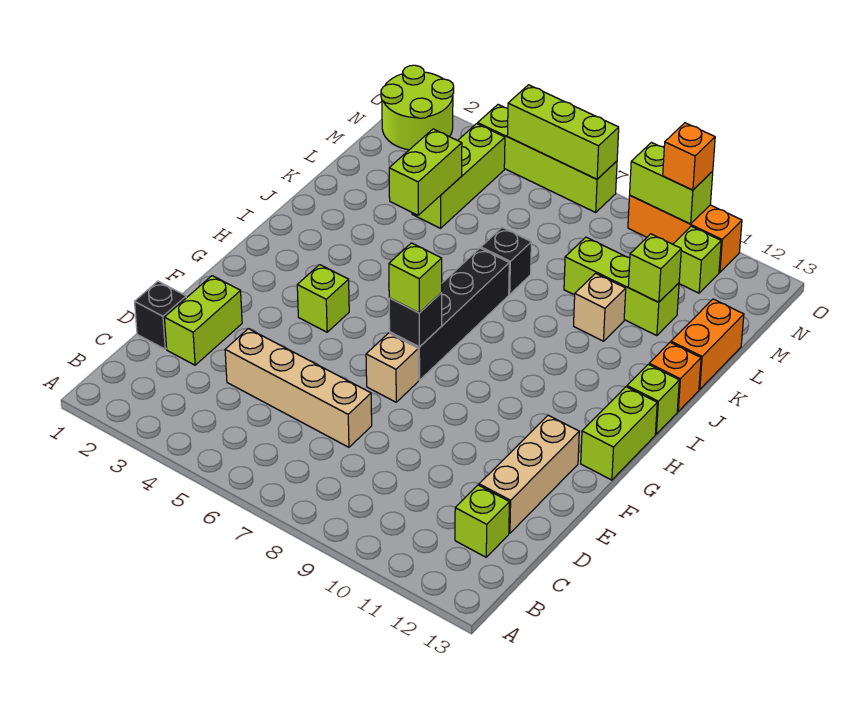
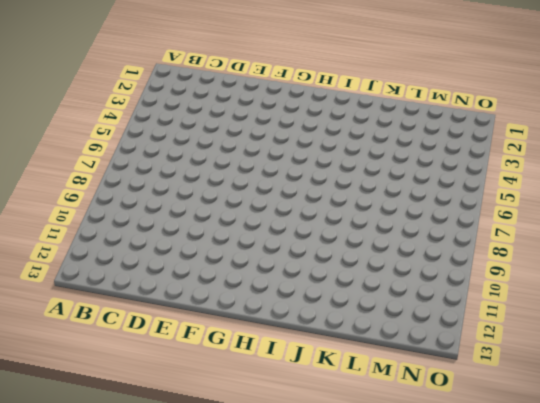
none -> lime 1x1 brick [455,485,509,557]
none -> black 1x1 brick [135,281,186,349]
none -> lime 1x2 brick [164,276,242,365]

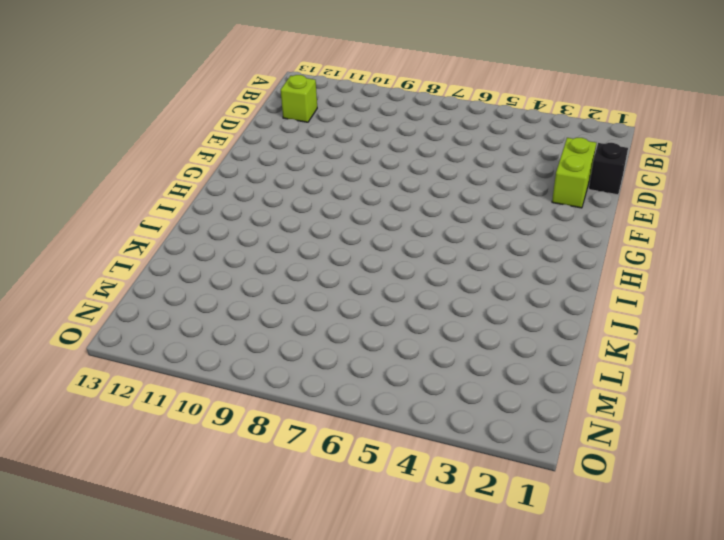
none -> tan 1x4 brick [225,329,372,447]
none -> tan 1x3 brick [479,415,579,533]
none -> tan 1x1 brick [366,333,418,402]

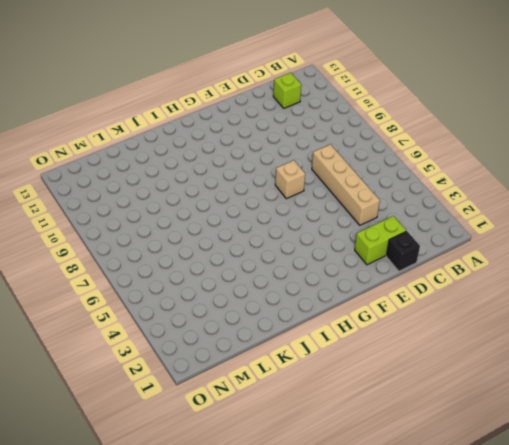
none -> tan 1x3 brick [479,415,579,533]
none -> lime 1x1 brick [297,265,349,332]
none -> black 1x4 brick [390,248,509,380]

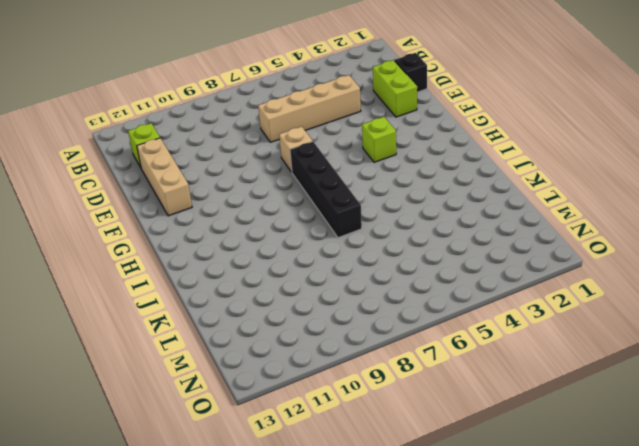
none -> lime 1x2 brick [581,387,657,480]
none -> lime 1x1 brick [627,364,679,434]
none -> orange 1x1 brick [649,342,701,412]

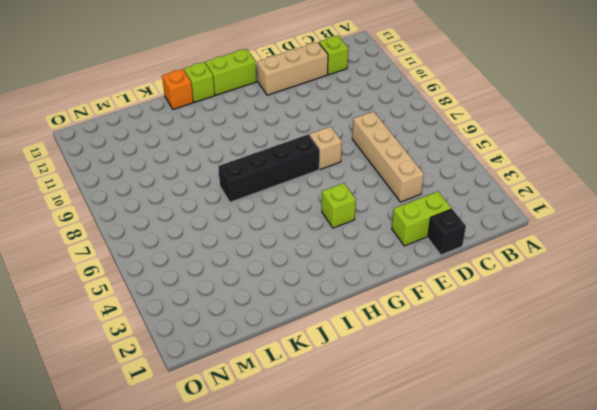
none -> black 1x1 brick [481,228,531,294]
none -> tan 1x1 brick [574,273,626,341]
none -> orange 1x2 brick [671,299,744,389]

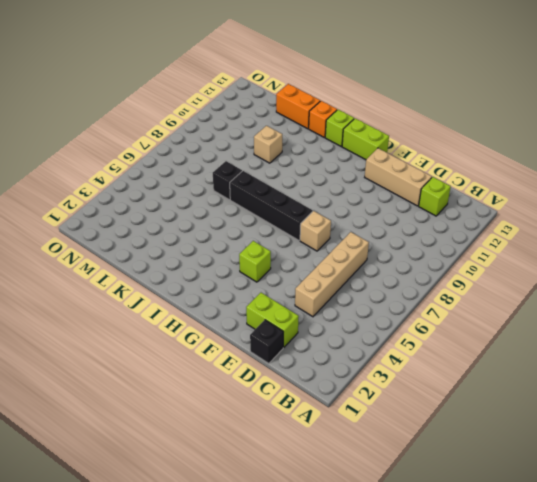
none -> lime 1x3 brick [412,124,505,228]
none -> lime 1x3 brick [564,237,679,336]
none -> lime 2x2 round brick [381,65,454,150]

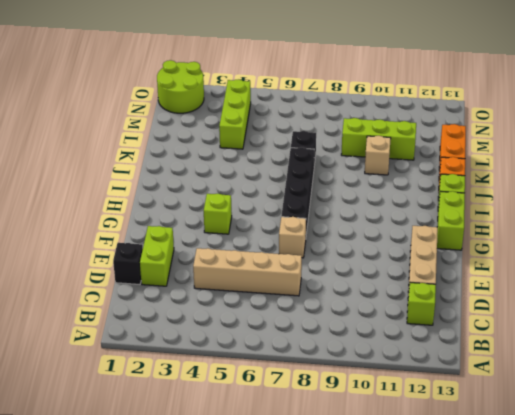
none -> lime 1x1 brick [673,226,721,293]
none -> lime 1x4 brick [478,105,617,212]
none -> orange 1x3 brick [628,196,742,272]

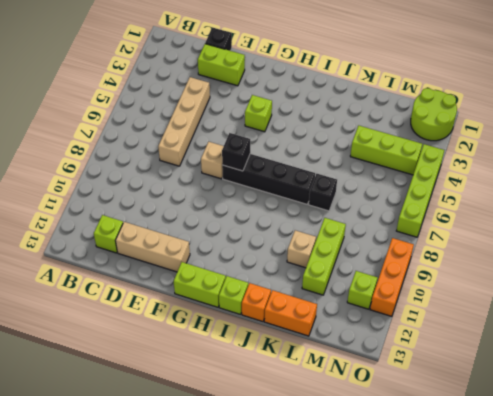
none -> lime 1x2 brick [389,129,462,215]
none -> lime 1x1 brick [628,234,681,302]
none -> lime 1x3 brick [507,85,619,179]

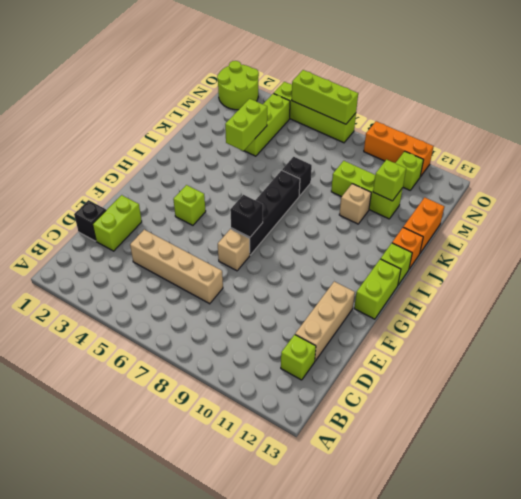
none -> lime 1x2 brick [630,143,713,224]
none -> lime 1x1 brick [389,243,442,313]
none -> orange 1x1 brick [663,123,715,190]

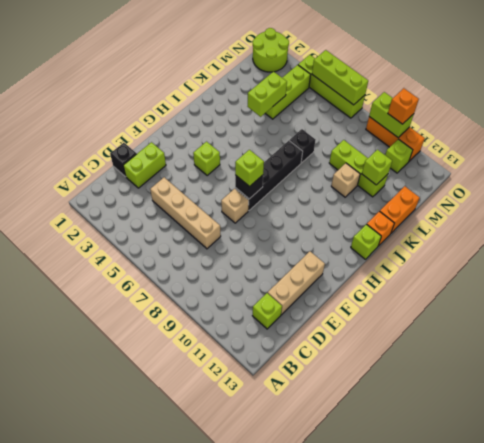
none -> lime 1x2 brick [581,387,657,480]

